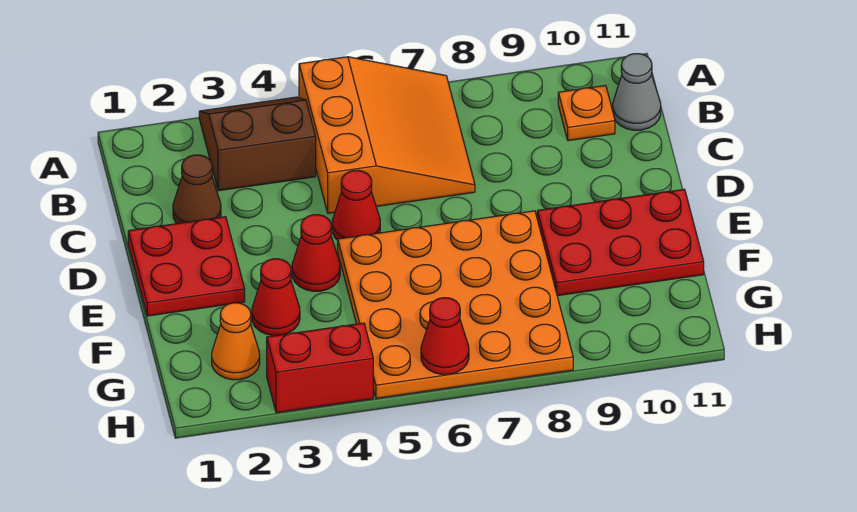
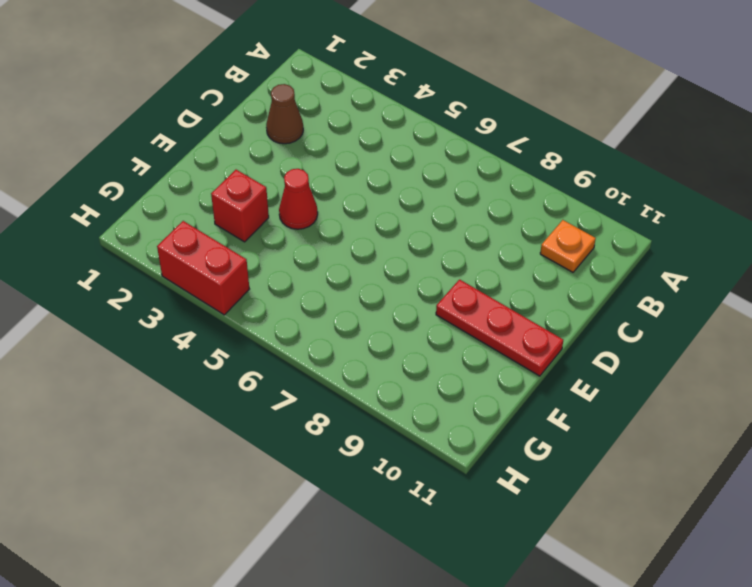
red 1x3 plate [436,280,563,376] -> red 2x3 plate [537,189,704,296]
red 1x1 brick [211,170,269,242] -> red 1x1 cone [252,259,300,336]
none -> brown 2x2 slope [199,97,316,191]
none -> orange 3x3 slope [299,57,475,213]
none -> grey 1x1 cone [613,54,661,130]

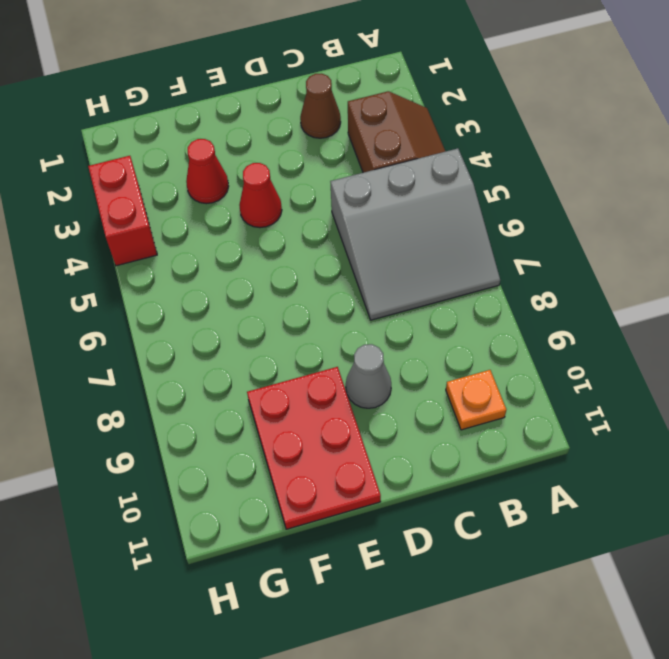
grey 3x3 slope [330,148,500,320] -> orange 3x3 slope [299,57,475,213]
grey 1x1 cone [346,344,391,408] -> grey 1x1 cone moved to [613,54,661,130]
none -> red 2x2 plate [128,217,245,316]
none -> red 1x1 cone [332,170,380,240]
none -> orange 4x4 plate [338,211,573,398]

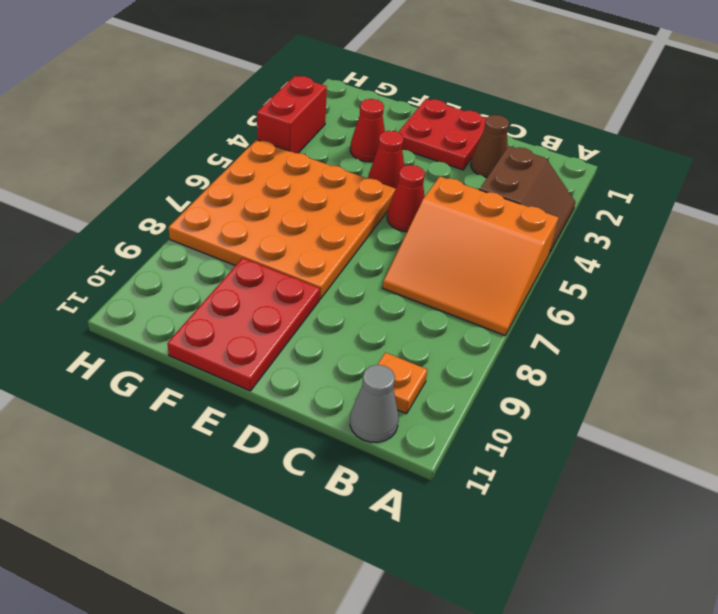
none -> orange 1x1 cone [212,303,260,380]
none -> red 1x1 cone [421,298,469,374]

